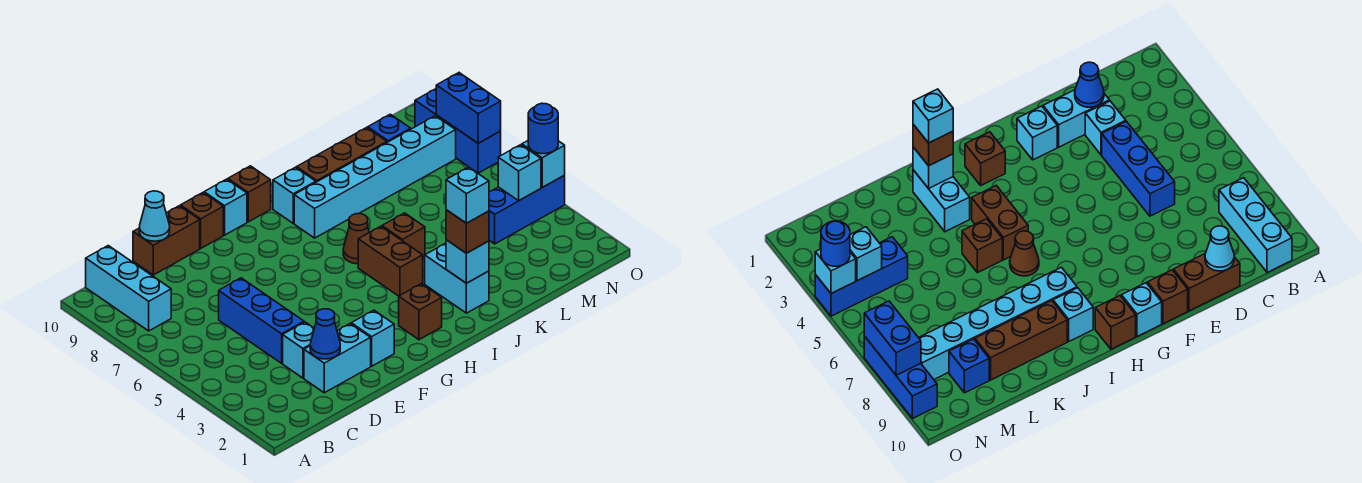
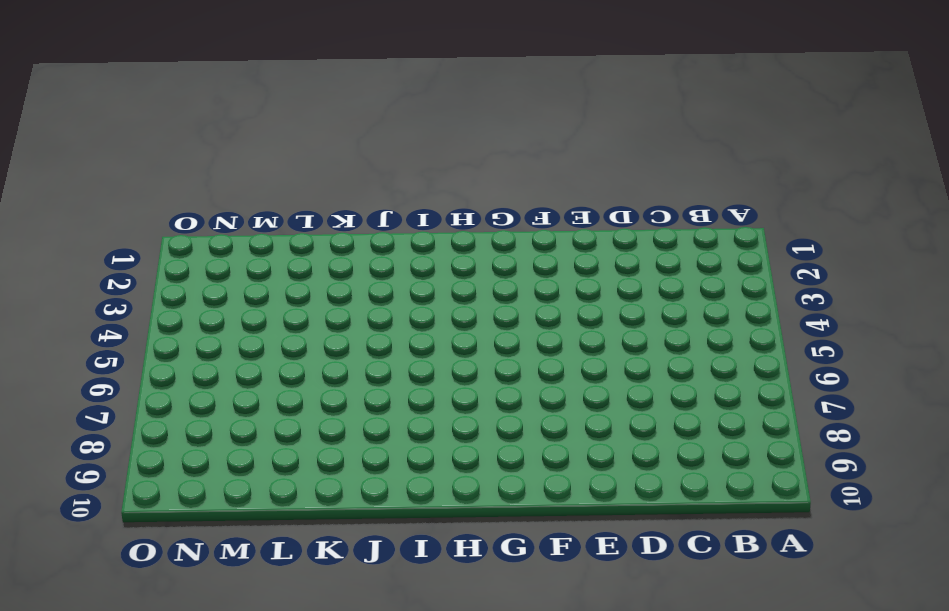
none -> cyan 1x3 brick [86,246,171,331]
none -> cyan 1x2 brick [304,324,371,393]
none -> cyan 1x1 brick [283,322,314,378]

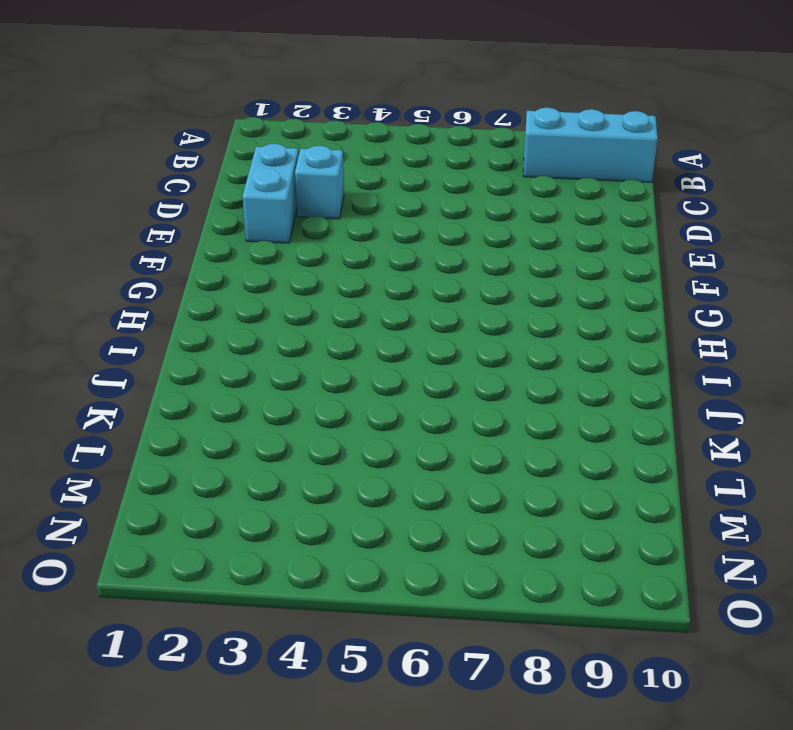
none -> blue 1x3 brick [219,278,304,363]
none -> brown 1x2 brick [133,206,200,275]
none -> cyan 1x1 brick [351,310,394,366]

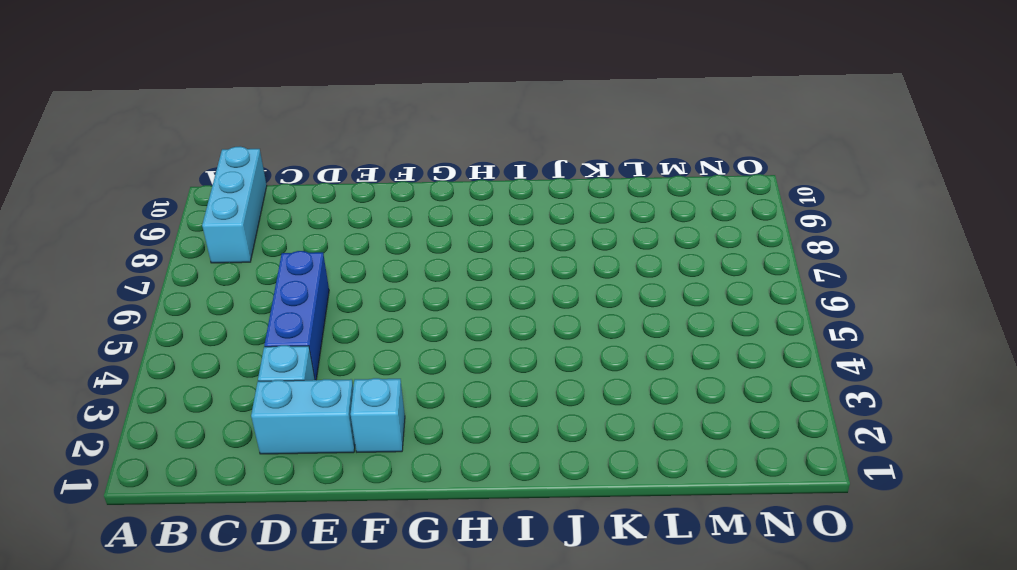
none -> brown 1x2 brick [133,206,200,275]
none -> brown 1x1 brick [180,193,223,248]
none -> cyan 1x1 brick [204,179,247,235]

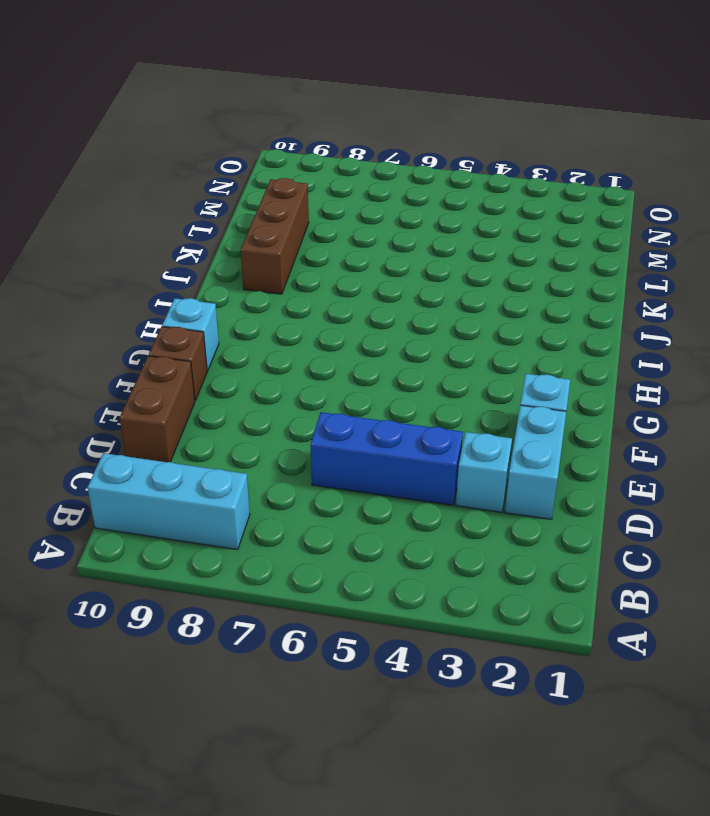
none -> brown 1x1 brick [399,284,442,340]
none -> brown 1x1 brick [228,166,271,222]
none -> brown 1x2 brick [358,226,423,296]

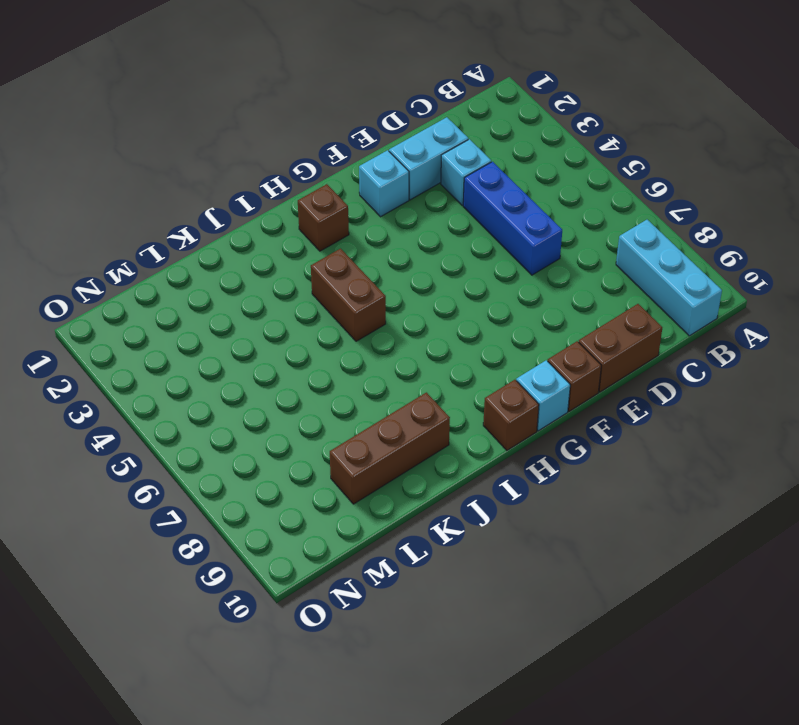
none -> brown 1x1 cone [343,214,369,264]
none -> cyan 1x6 brick [294,116,456,238]
none -> cyan 1x1 brick [273,167,316,223]

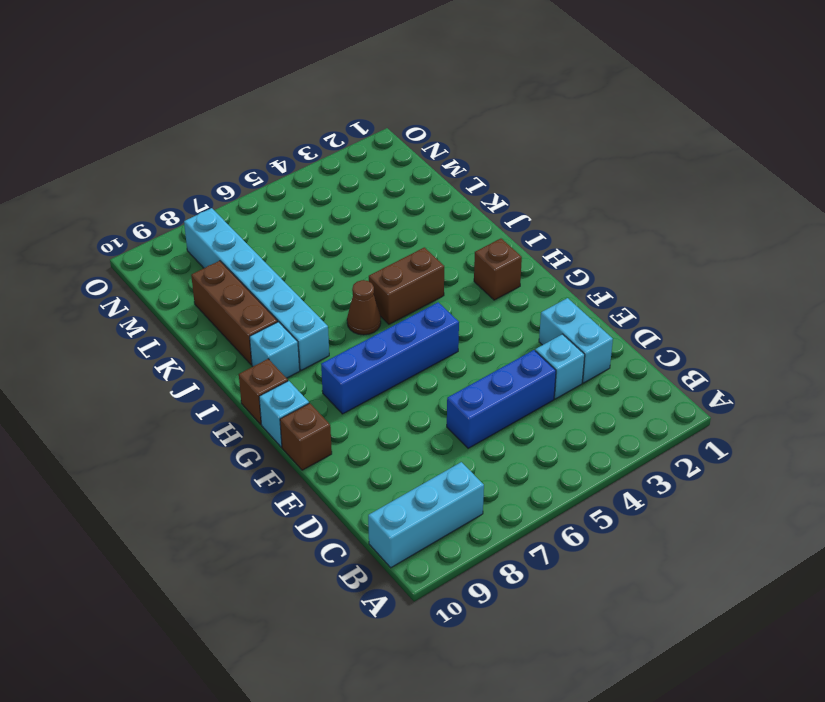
blue 1x4 brick [321,302,459,414] -> none
none -> brown 1x2 brick [133,206,200,275]
none -> cyan 1x1 brick [351,310,394,366]
none -> cyan 1x2 brick [425,243,489,313]

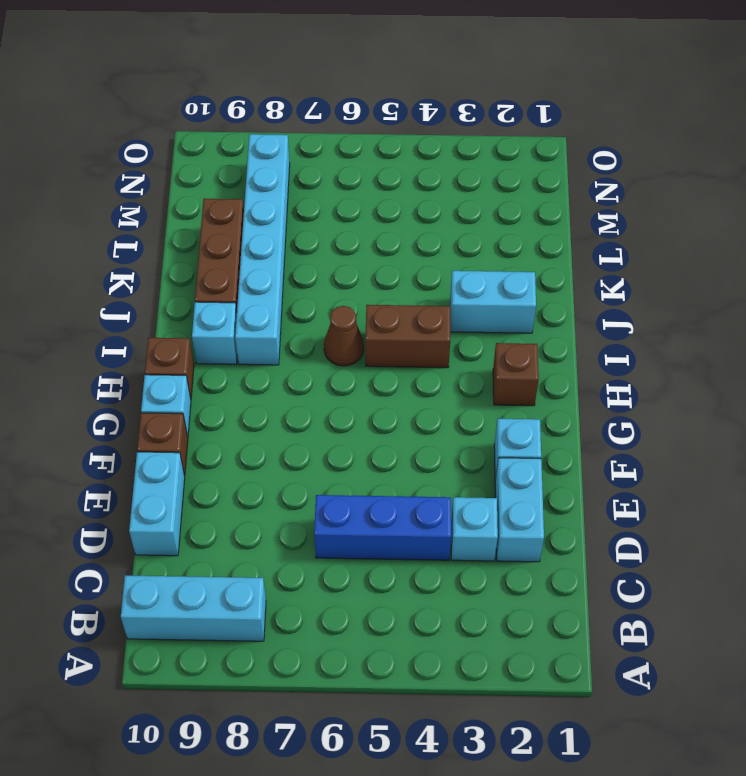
cyan 1x2 brick [129,452,185,556] -> brown 1x2 brick [133,206,200,275]
none -> brown 1x1 brick [382,213,425,257]
none -> blue 1x3 brick [489,175,565,244]
none -> blue 1x1 brick [368,114,411,142]

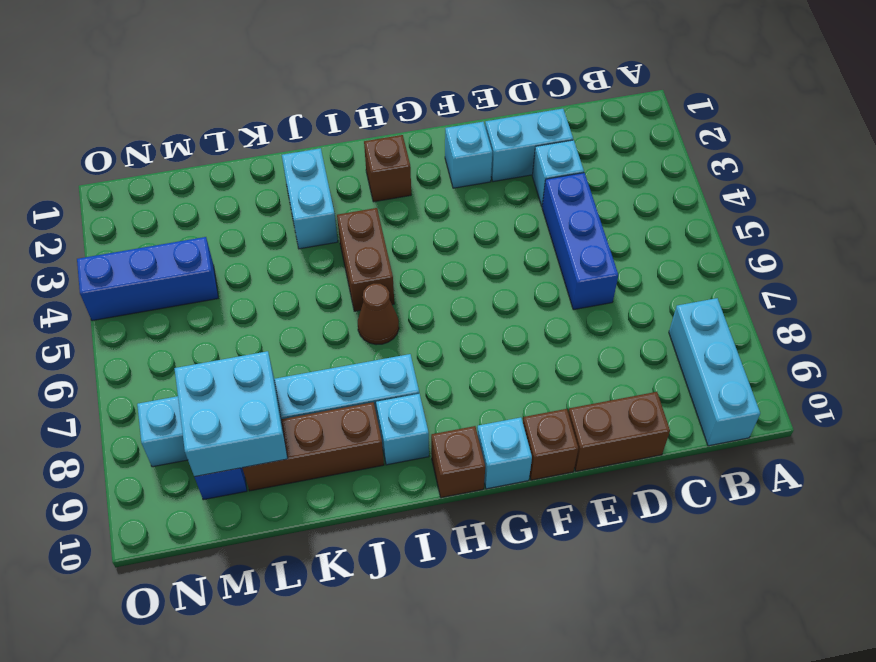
cyan 2x2 brick [174,351,288,477] -> none
none -> brown 1x1 brick [382,213,425,257]
none -> blue 1x3 brick [415,89,501,173]
none -> blue 1x1 cone [310,309,340,359]

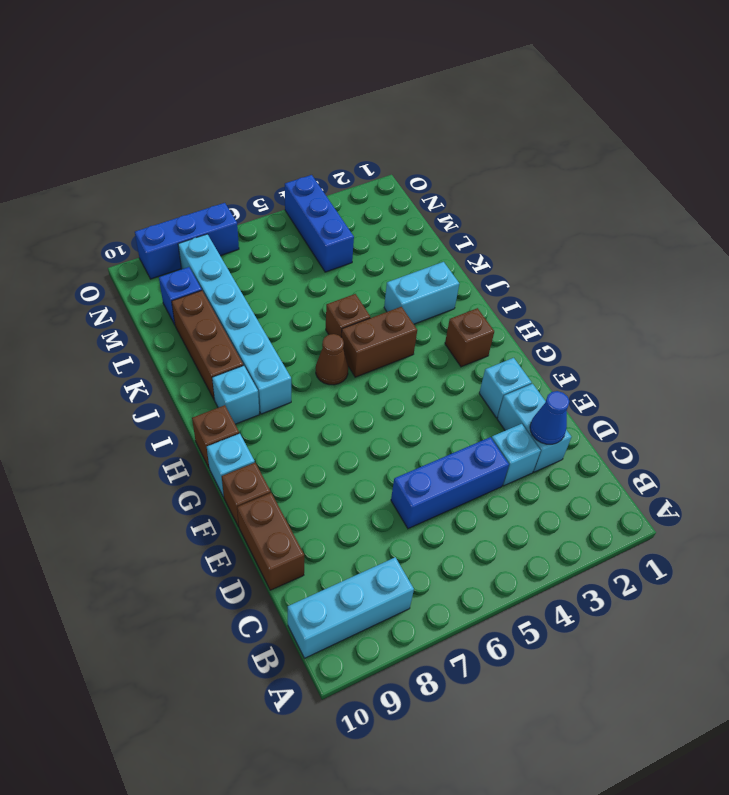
none -> cyan 1x1 cone [139,191,170,241]
none -> cyan 1x1 brick [446,240,489,283]
none -> cyan 1x1 brick [498,145,541,201]

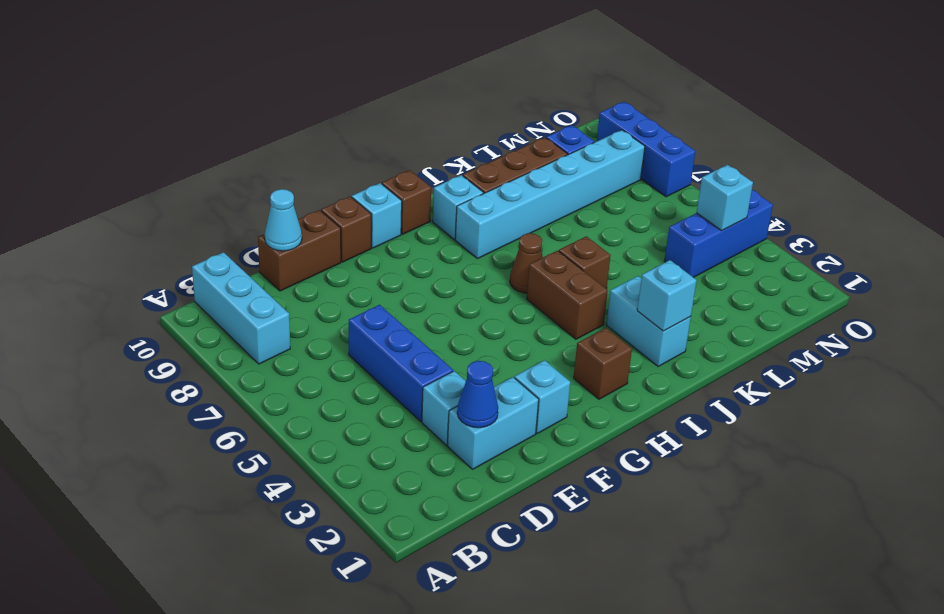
none -> cyan 1x1 brick [522,141,565,187]
none -> blue 1x2 brick [436,73,501,143]
none -> brown 1x1 brick [446,210,489,253]

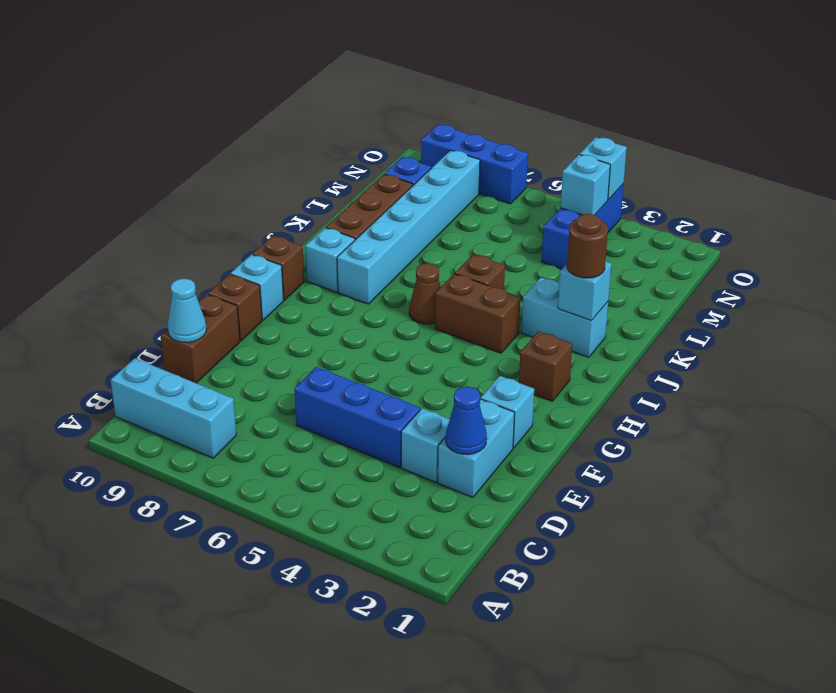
brown 1x1 round brick [567,214,608,278] -> brown 1x1 brick [446,210,489,253]
none -> blue 1x2 brick [436,73,501,143]
none -> blue 1x1 round brick [528,103,558,154]
none -> cyan 1x1 brick [446,167,489,223]

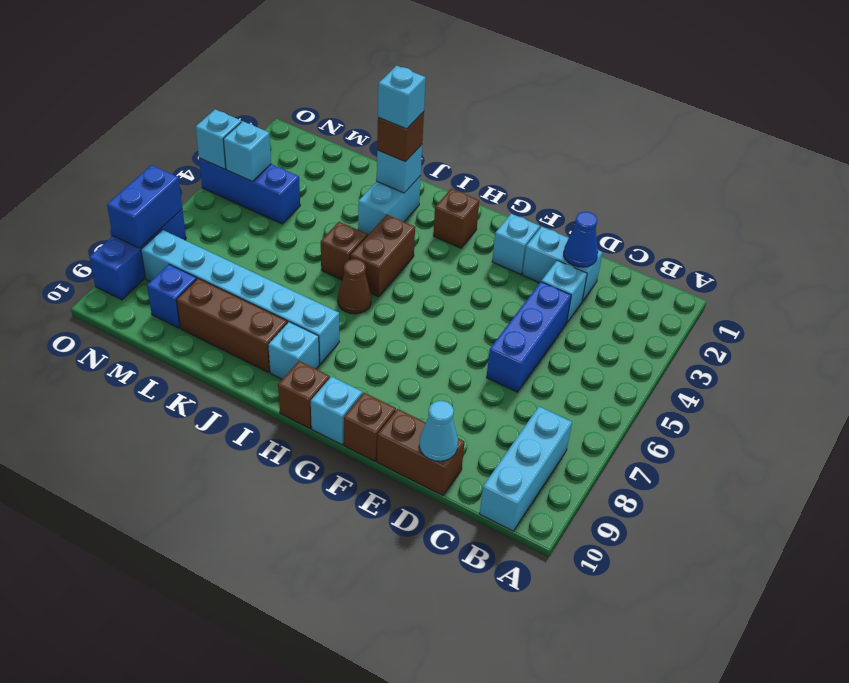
none -> blue 1x1 round brick [528,103,558,154]

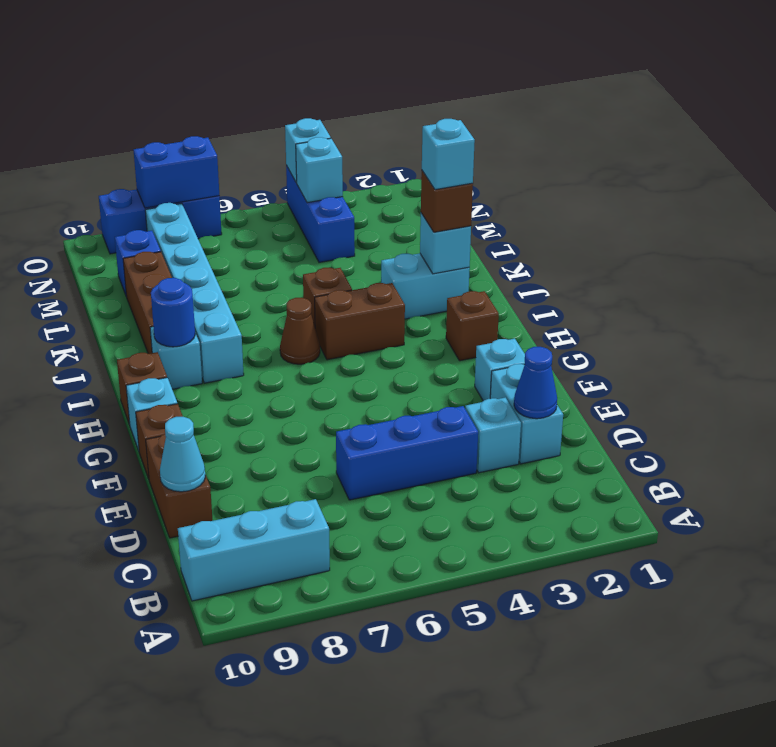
blue 1x1 round brick [151,278,195,347] -> blue 1x1 round brick moved to [528,103,558,154]

